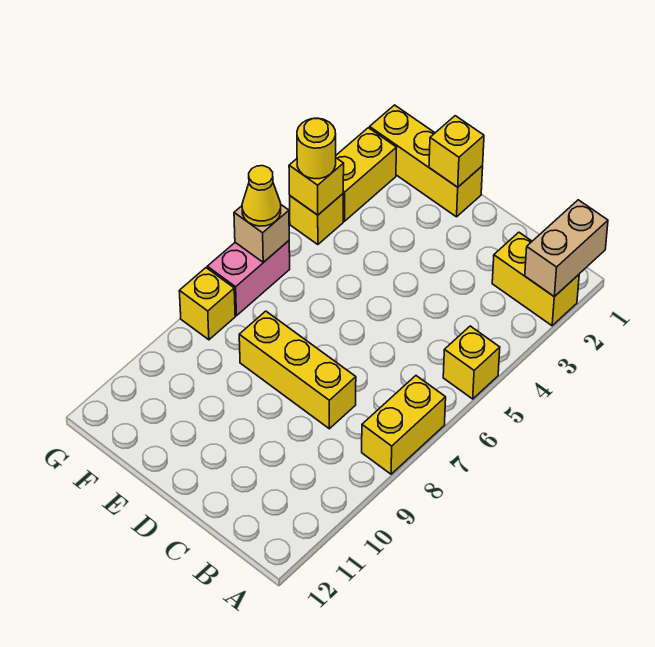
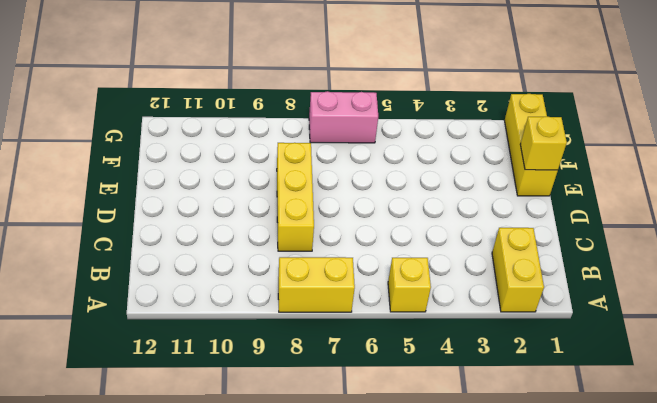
none -> yellow 1x2 brick [336,128,397,221]
none -> yellow 1x1 brick [290,194,343,245]
none -> yellow 1x1 brick [179,268,235,340]

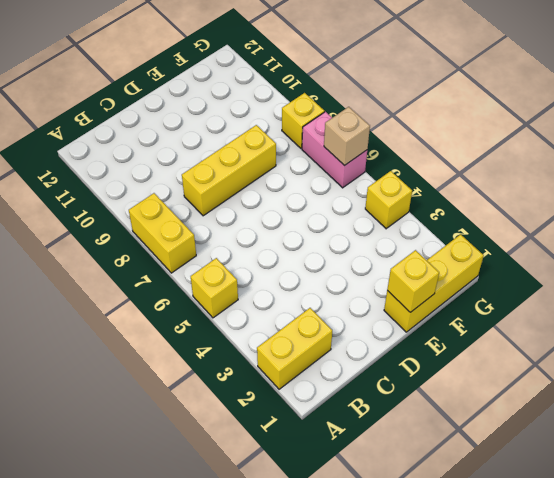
none -> yellow 1x2 brick [336,128,397,221]
none -> tan 1x2 brick [525,200,608,297]
none -> yellow 1x1 brick [289,158,344,215]

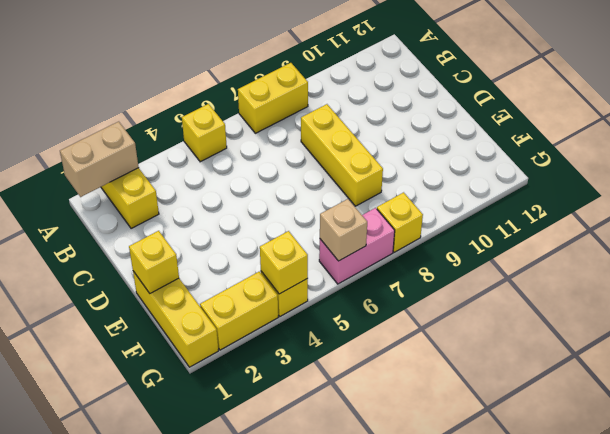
none -> yellow 1x1 round brick [297,118,336,179]
none -> yellow 1x1 cone [242,166,281,226]

